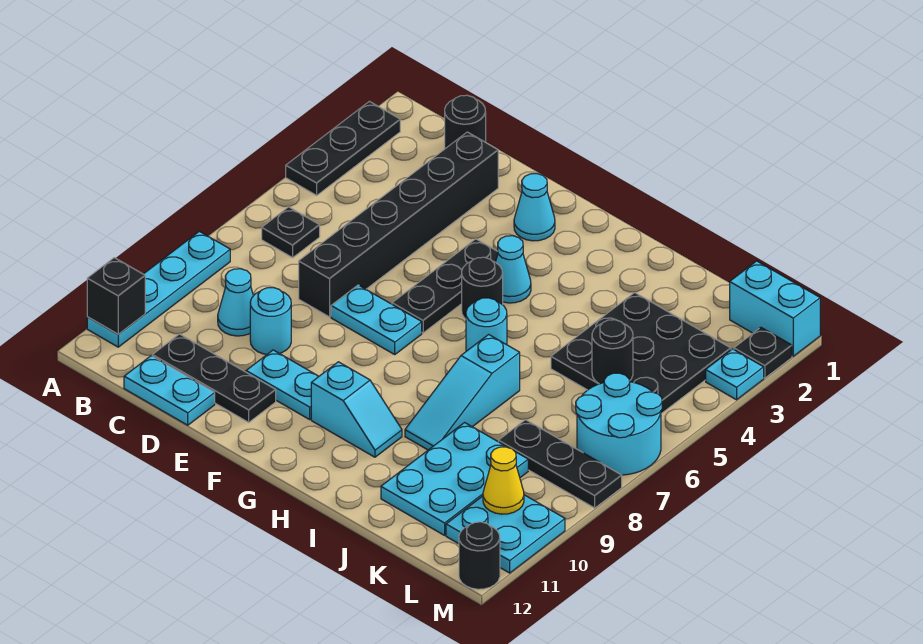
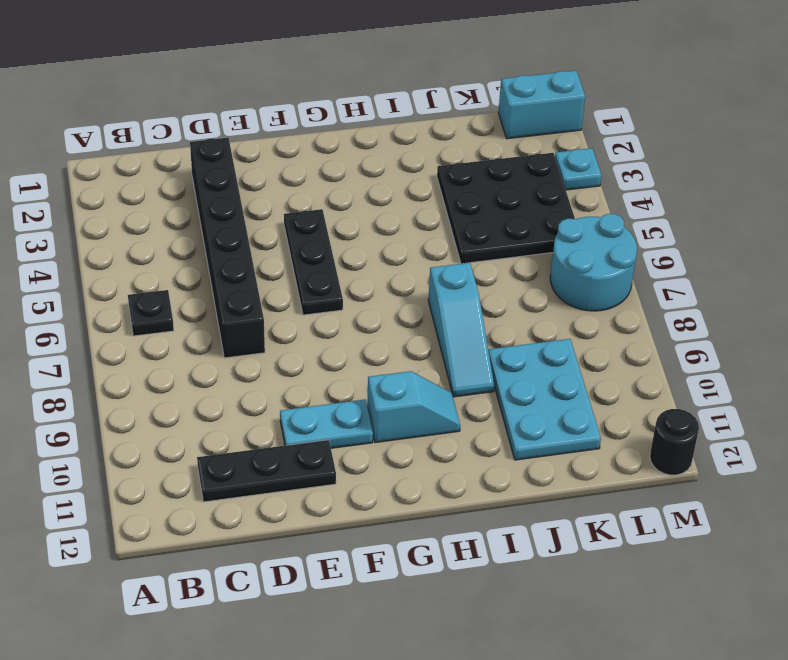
none -> black 1x3 plate [286,101,400,195]
none -> cyan 1x4 plate [87,231,230,347]
none -> black 1x1 round brick [445,95,486,149]
none -> cyan 1x1 cone [218,269,253,336]

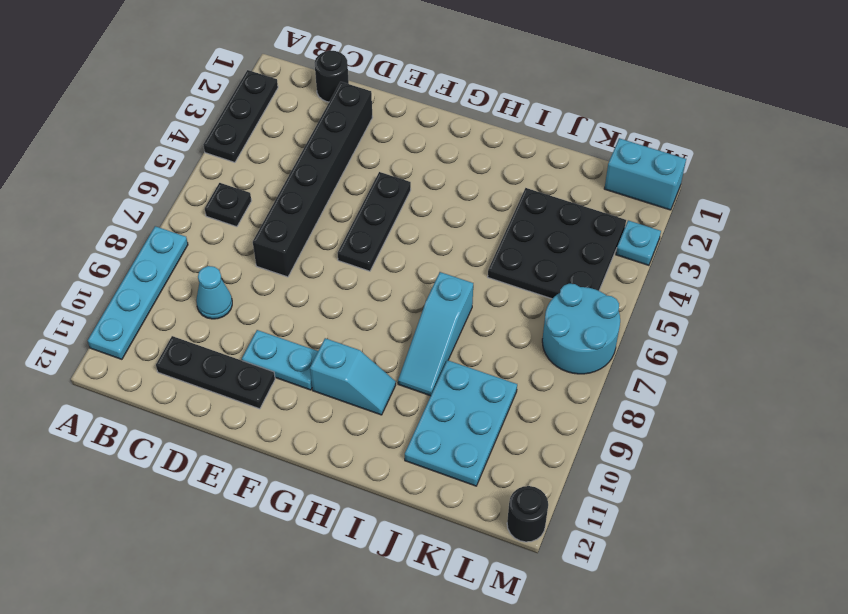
none -> cyan 1x2 plate [124,356,215,425]
none -> cyan 1x1 round brick [250,288,291,354]
none -> cyan 1x2 plate [331,285,422,354]
none -> cyan 1x1 cone [514,174,555,241]

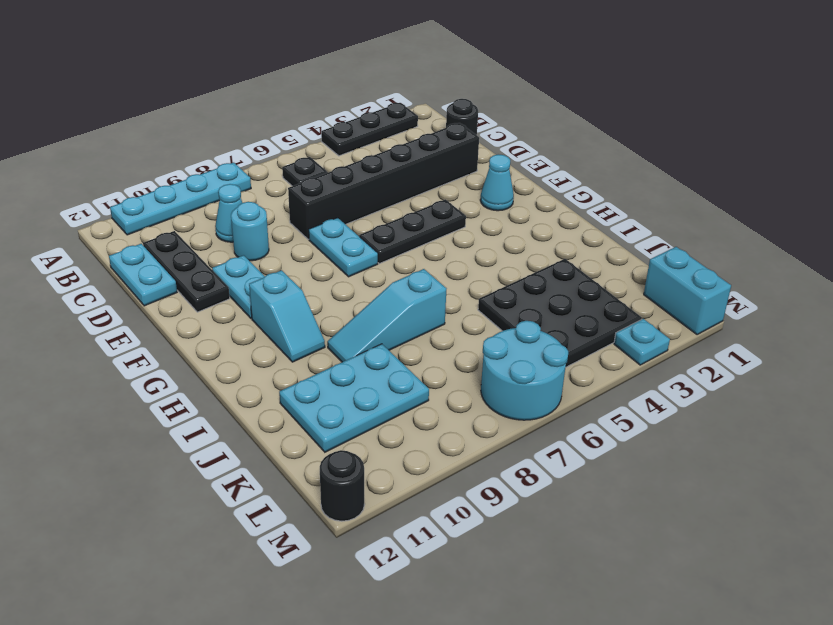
none -> cyan 1x1 cone [496,236,531,303]
none -> black 1x1 round brick [462,257,503,319]
none -> cyan 1x1 round brick [466,298,507,351]
none -> black 1x3 plate [499,420,622,508]

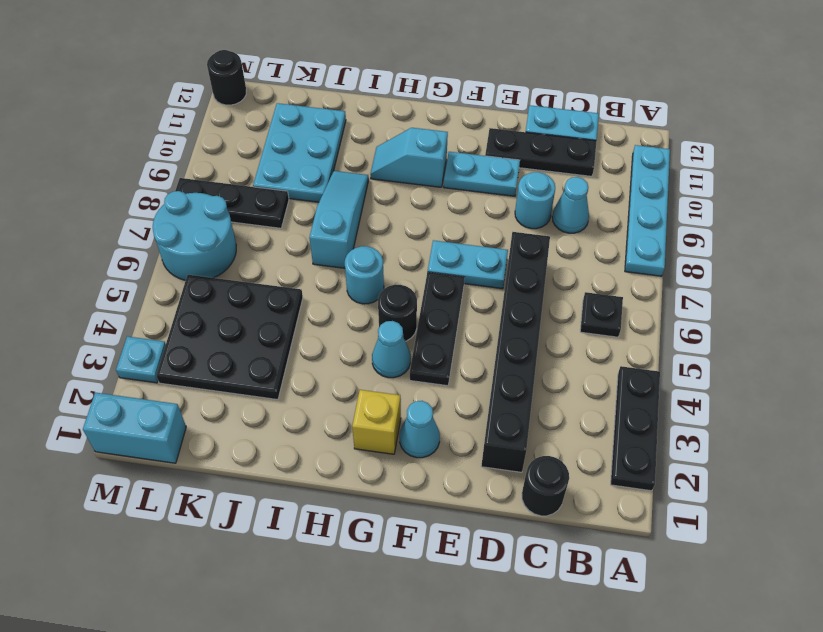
yellow 1x1 brick [352,390,401,454] -> none
none -> cyan 2x2 plate [446,495,565,573]
none -> black 1x1 plate [734,328,792,378]
none -> black 1x1 brick [87,258,145,334]
none -> black 1x1 round brick [592,320,633,384]

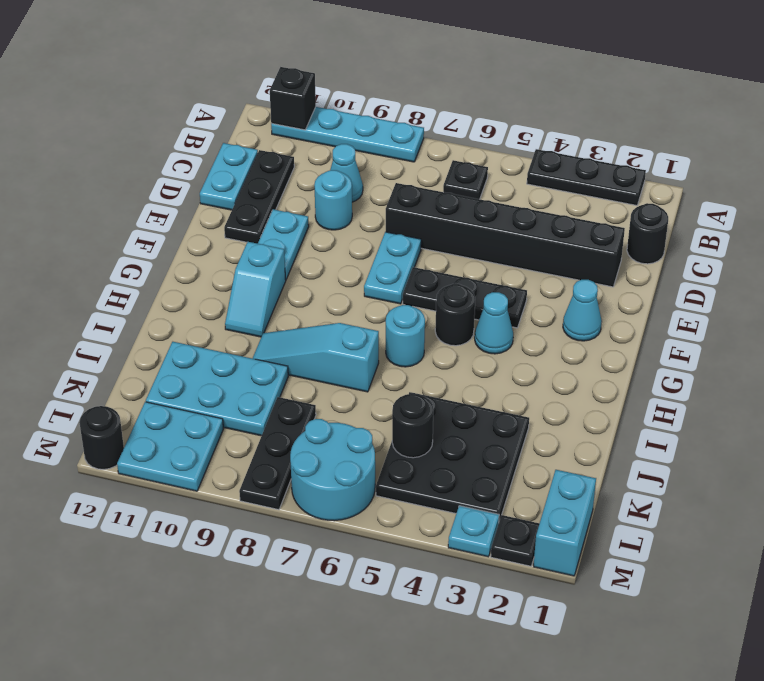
none -> yellow 1x1 cone [483,447,524,514]

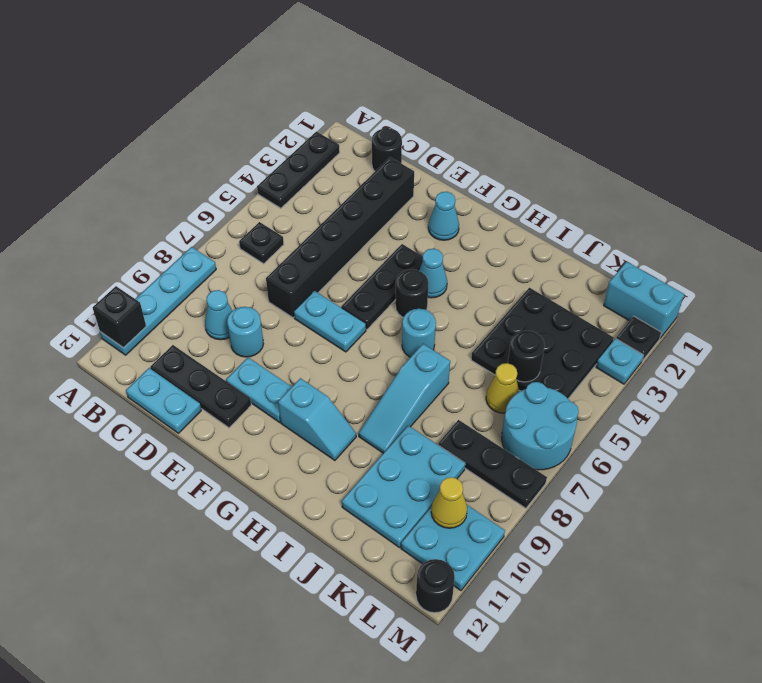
yellow 1x1 cone [486,363,519,413] -> none

